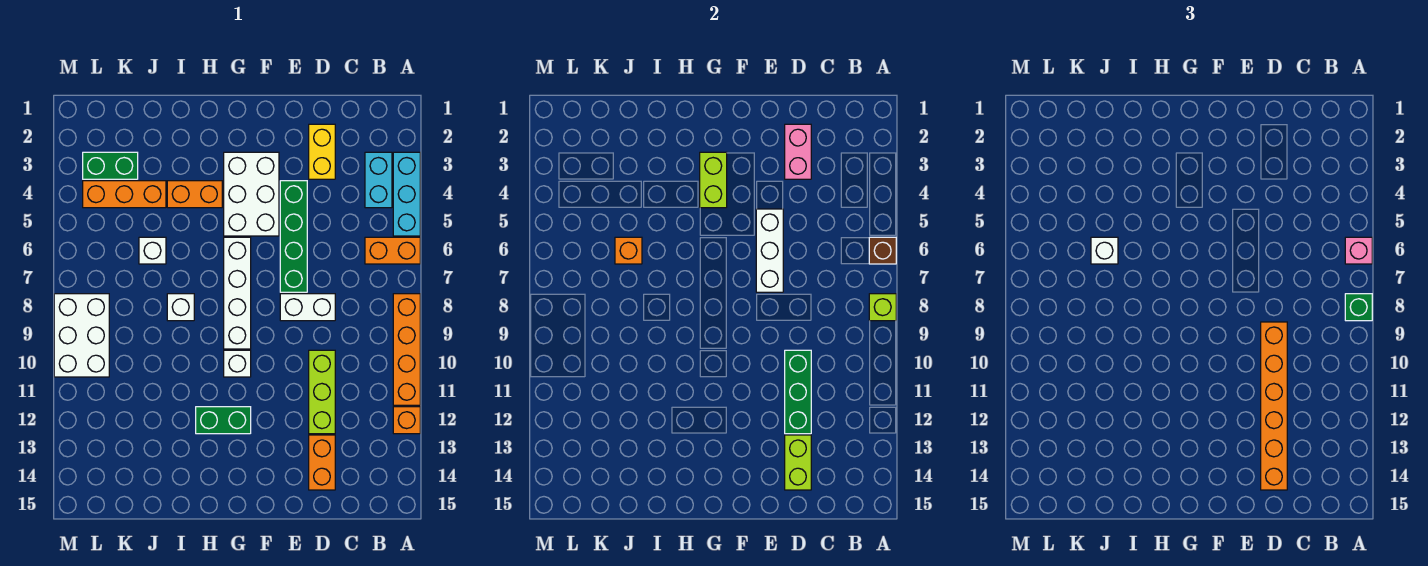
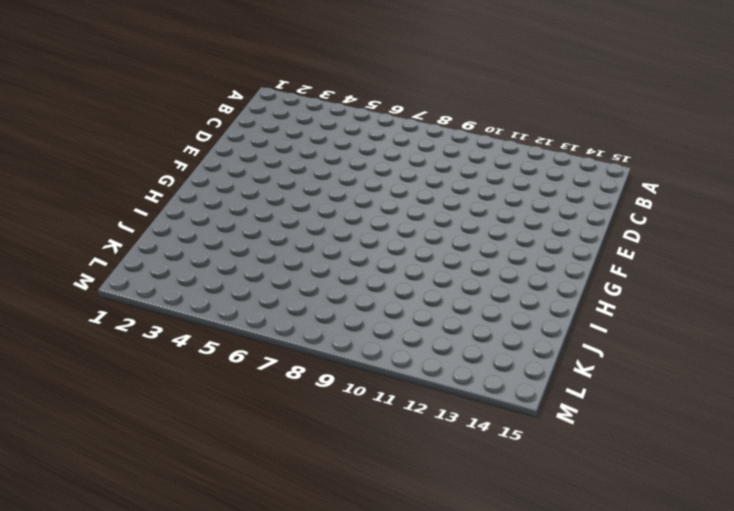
none -> cyan 1x3 brick [393,152,420,236]
none -> orange 1x2 brick [365,237,420,264]
none -> orange 1x4 brick [393,294,420,405]
none -> orange 1x1 brick [393,407,420,434]

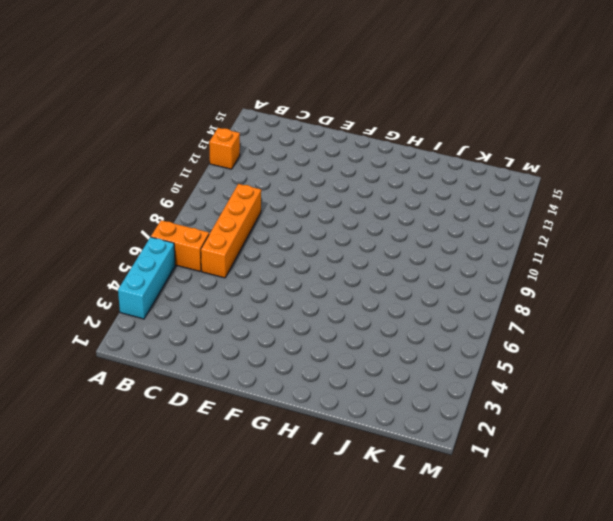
orange 1x4 brick [201,184,261,278] -> orange 1x4 brick moved to [393,294,420,405]
none -> cyan 1x2 brick [365,152,392,208]
none -> yellow 1x2 brick [309,124,335,179]
none -> white 1x2 brick [280,294,335,321]
none -> lime 1x3 brick [309,350,335,434]

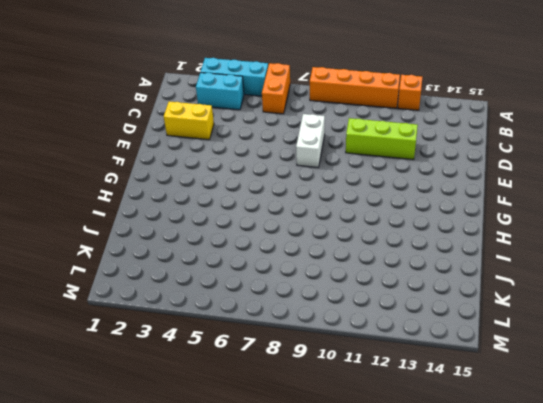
none -> orange 1x2 brick [309,435,335,490]
none -> green 1x4 brick [280,181,307,292]
none -> white 2x3 brick [224,152,279,236]
none -> white 1x4 brick [224,237,251,349]

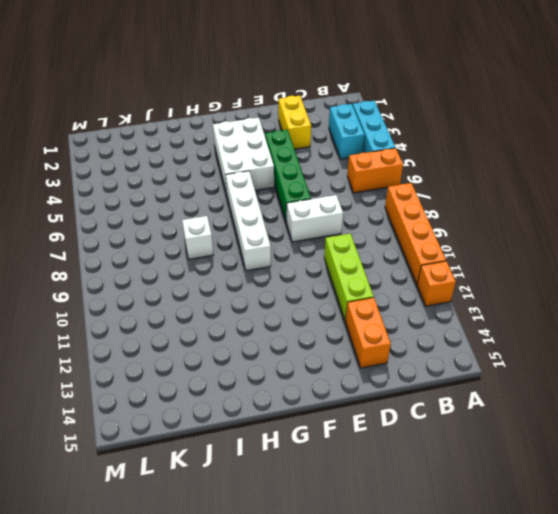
none -> white 1x1 brick [224,350,251,377]
none -> green 1x2 brick [196,407,251,434]
none -> orange 1x2 brick [167,181,222,208]
none -> orange 1x3 brick [83,181,166,208]

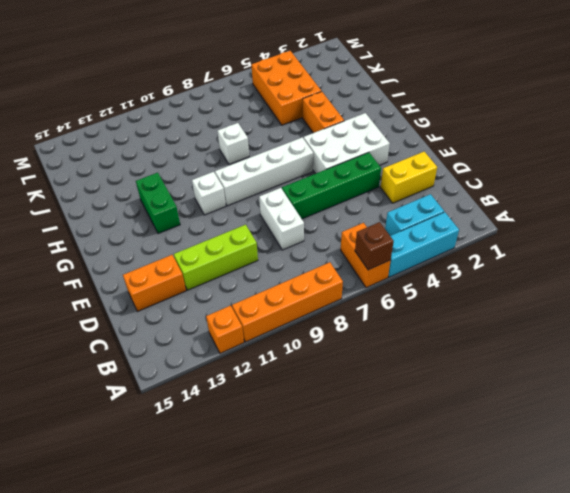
orange 2x3 brick [252,51,321,125] -> orange 1x3 brick [83,181,166,208]
none -> white 1x1 brick [139,237,166,264]
none -> green 1x2 brick [83,152,138,179]
none -> white 2x3 brick [54,294,109,377]
none -> lime 1x1 brick [869,294,896,321]

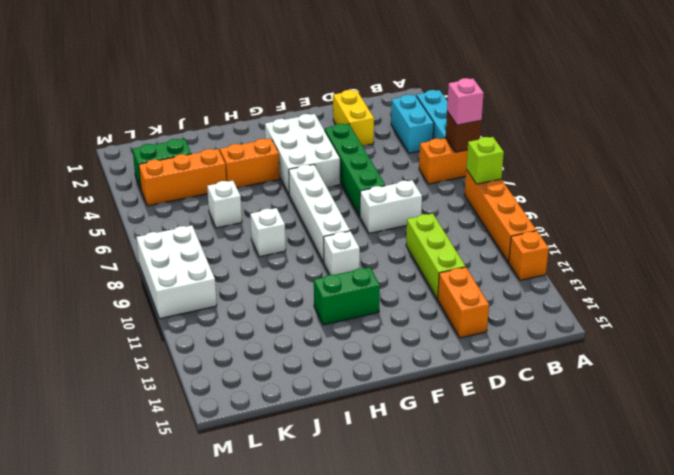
none -> pink 1x2 brick [785,124,811,179]
none -> green 1x3 brick [785,350,811,434]
none -> lime 1x2 brick [785,435,811,490]
none -> white 1x3 brick [756,209,783,292]

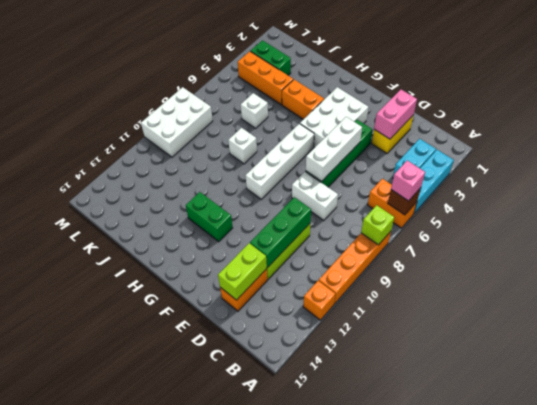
none -> white 1x1 brick [224,350,251,377]
none -> lime 1x2 brick [700,152,727,208]
none -> orange 1x1 brick [615,237,642,264]
none -> green 1x1 brick [1345,294,1372,321]

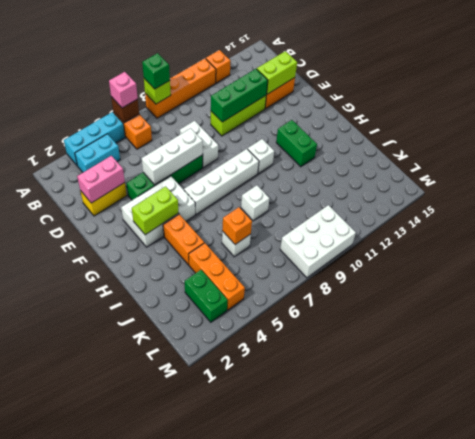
none -> orange 1x6 brick [1261,322,1287,490]
none -> white 1x1 brick [1091,237,1118,264]

